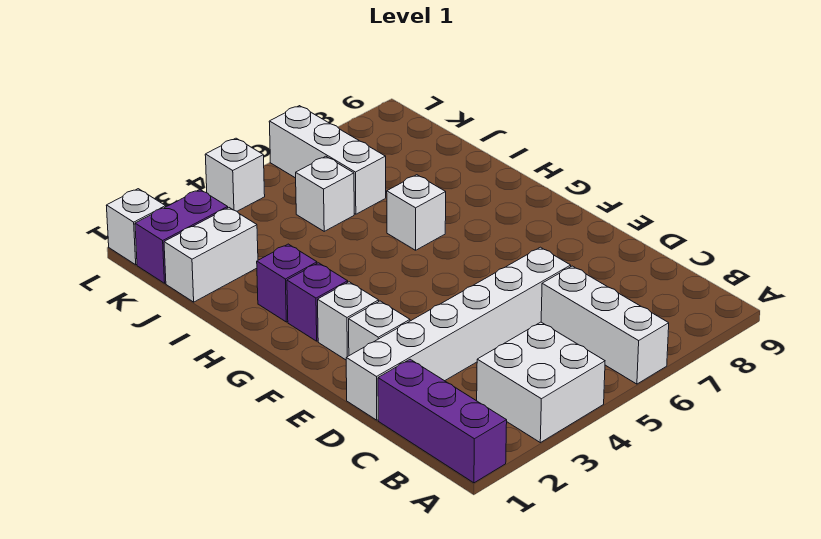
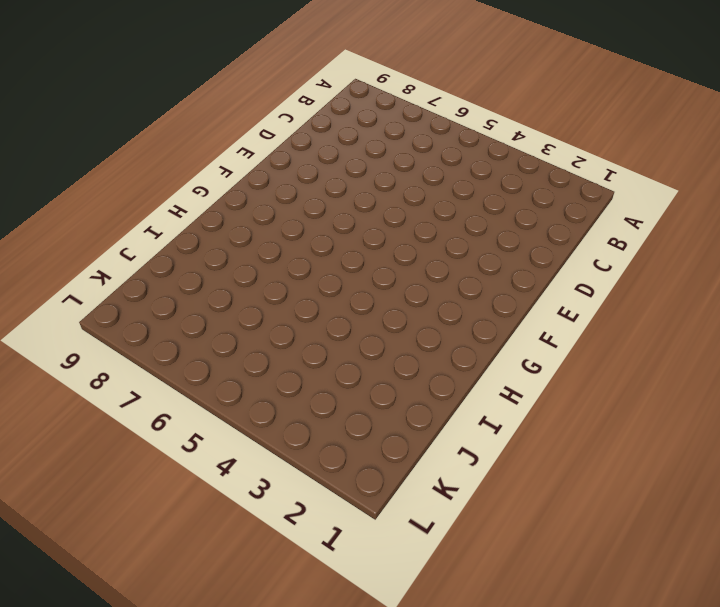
none -> purple 1x3 brick [378,359,507,483]
none -> white 2x2 brick [477,322,605,443]
none -> white 1x3 brick [541,266,669,384]

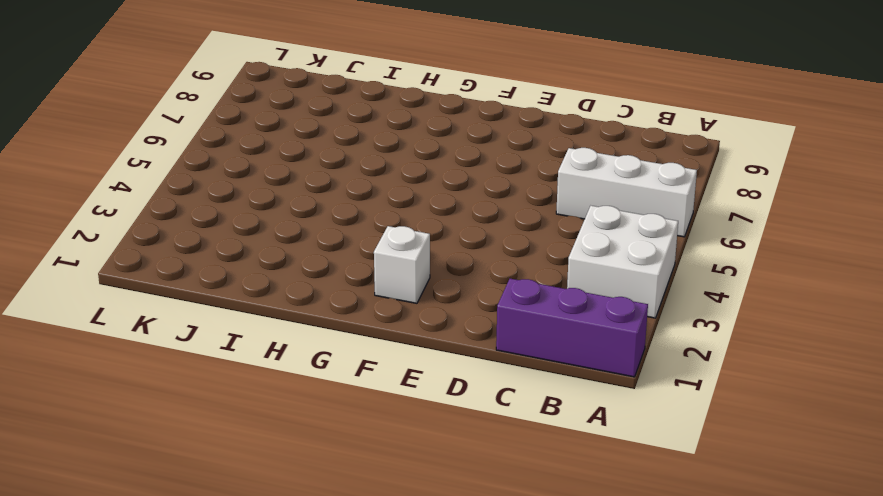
none -> white 1x6 brick [346,247,571,420]
none -> white 1x1 brick [349,301,410,356]
none -> purple 1x1 brick [287,263,348,341]

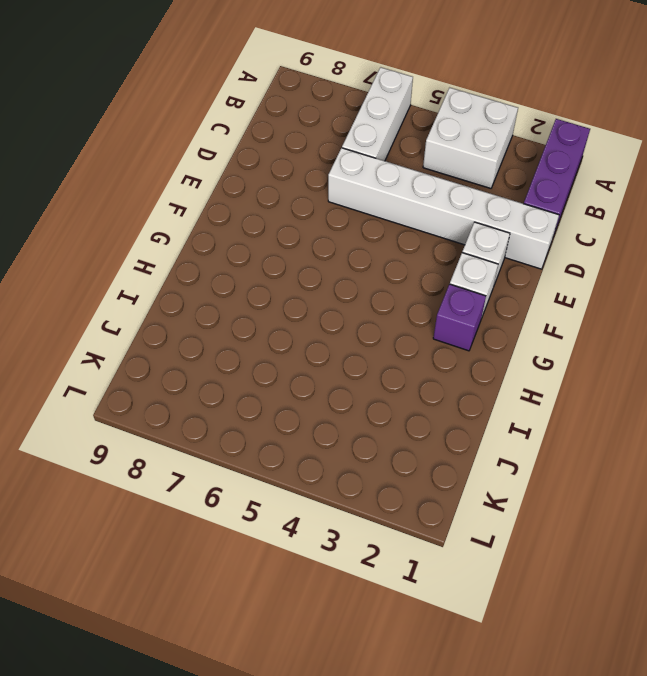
none -> purple 1x1 brick [257,244,317,322]
none -> white 1x1 brick [387,175,446,250]
none -> white 1x2 brick [164,208,258,302]

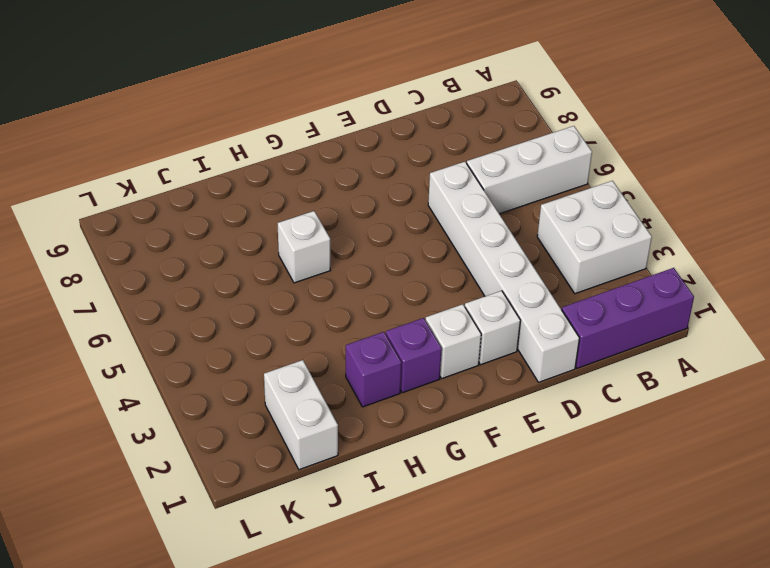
none -> white 1x1 brick [296,156,354,231]
none -> white 1x3 brick [269,106,386,214]
none -> purple 1x2 brick [135,190,228,283]

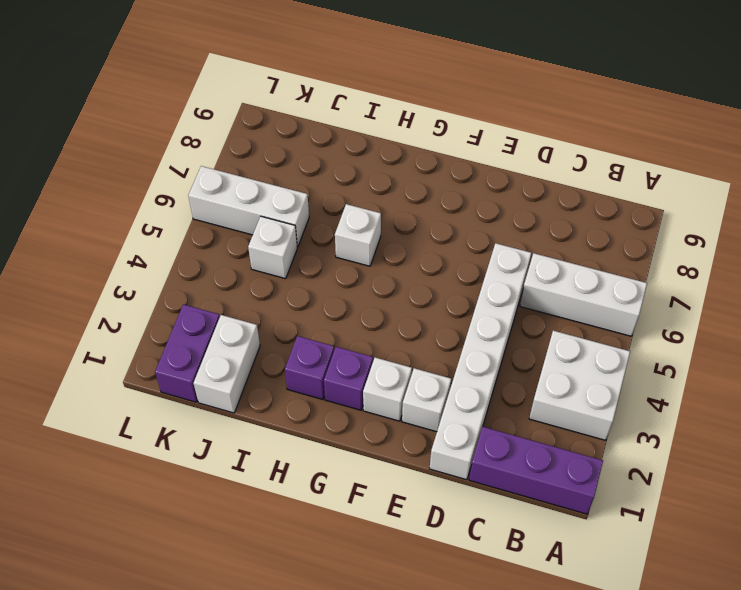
none -> white 1x1 brick [106,189,166,265]
none -> white 1x1 brick [205,138,265,211]

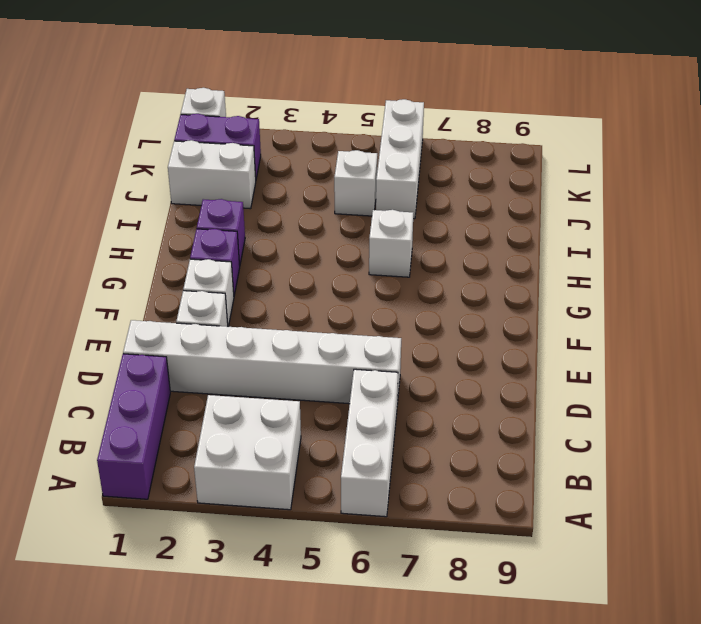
none -> white 1x1 brick [205,138,265,211]

